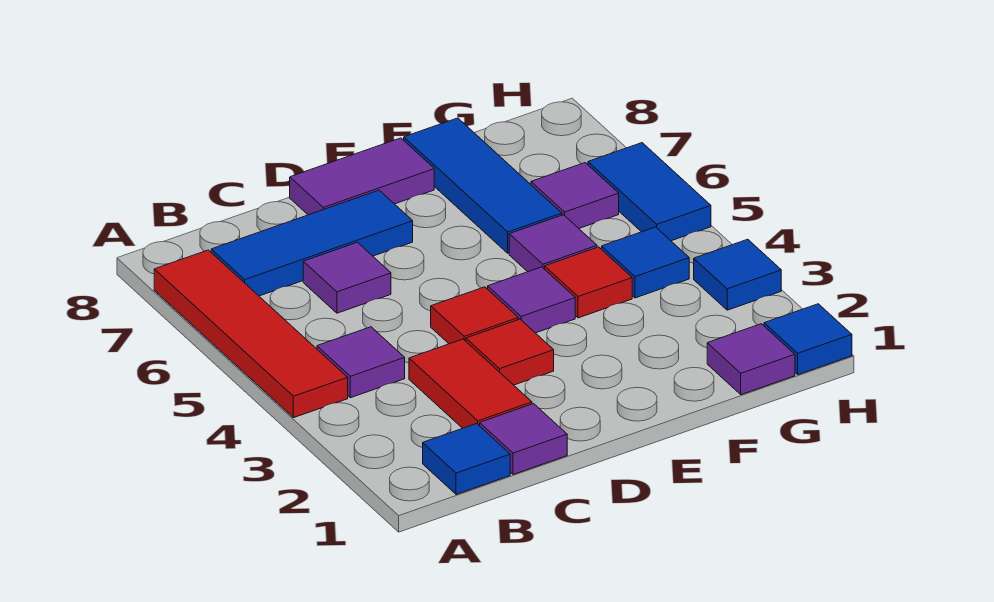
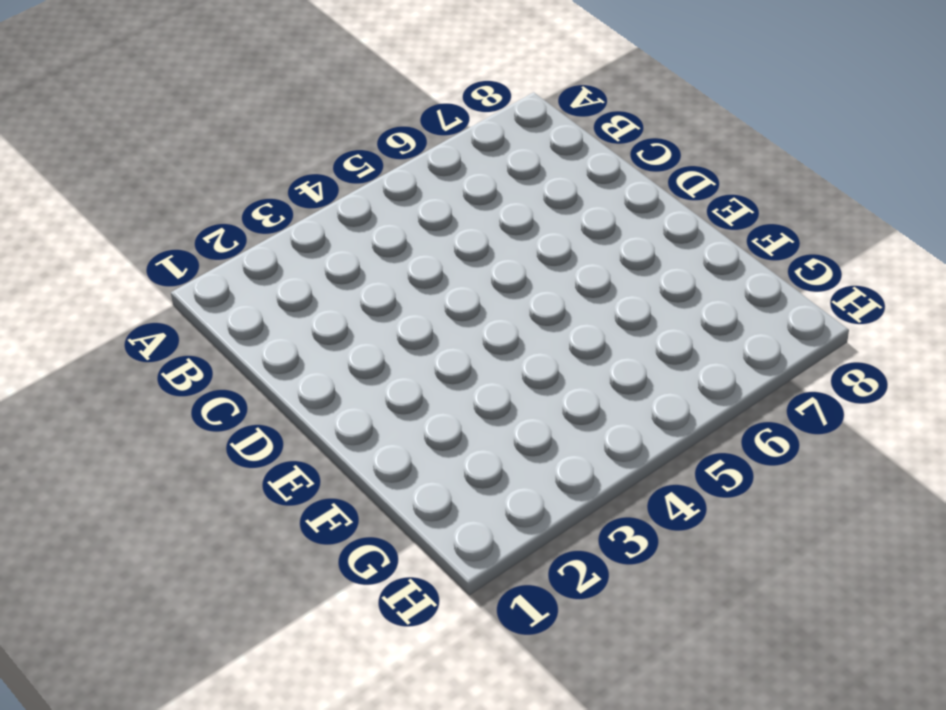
none -> red 1x4 tile [154,250,348,418]
none -> blue 1x1 tile [423,424,510,494]
none -> purple 1x1 tile [317,327,405,398]

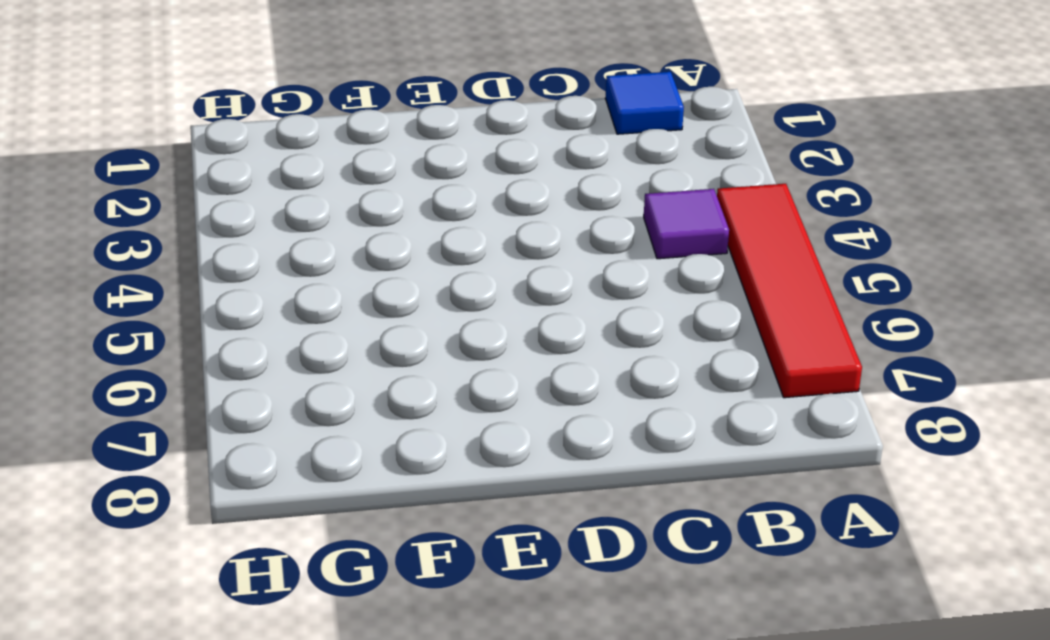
none -> blue 1x3 tile [211,190,413,296]
none -> purple 1x1 tile [480,404,567,474]
none -> red 1x2 tile [409,339,532,428]

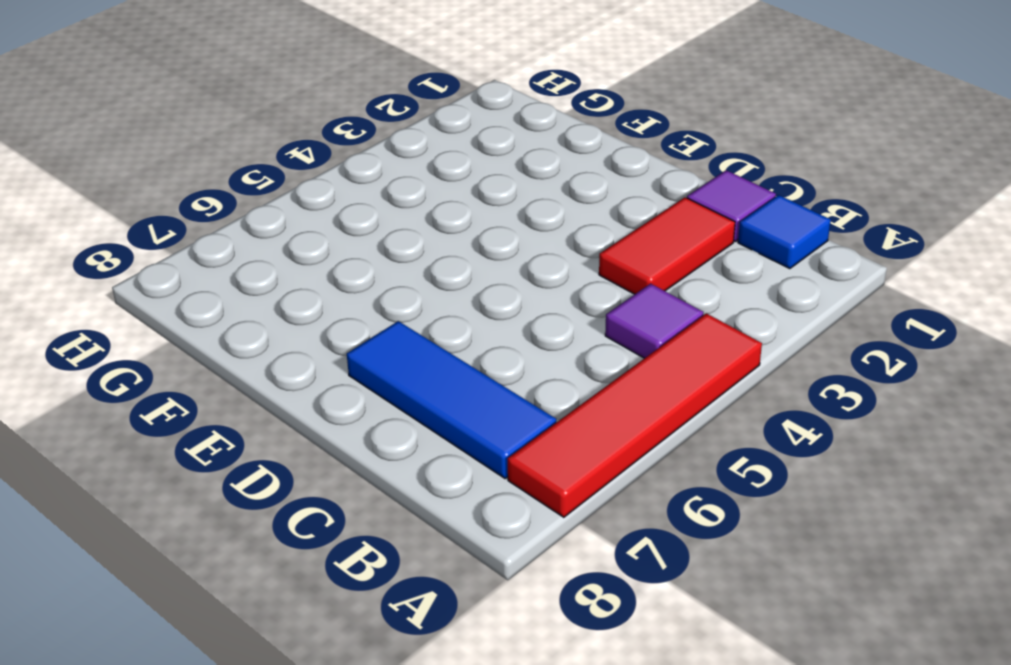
none -> purple 1x1 tile [303,242,391,313]
none -> red 1x1 tile [466,319,554,385]
none -> red 1x1 tile [431,287,518,344]

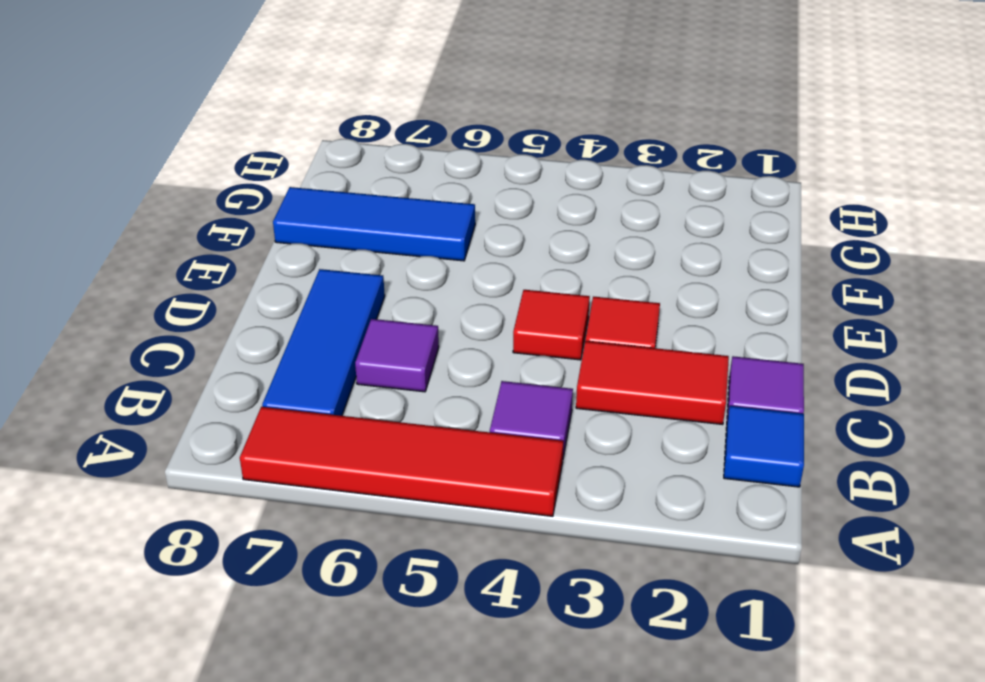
none -> purple 1x2 tile [290,138,434,215]
none -> purple 1x1 tile [488,267,575,333]
none -> red 1x1 tile [545,247,632,318]

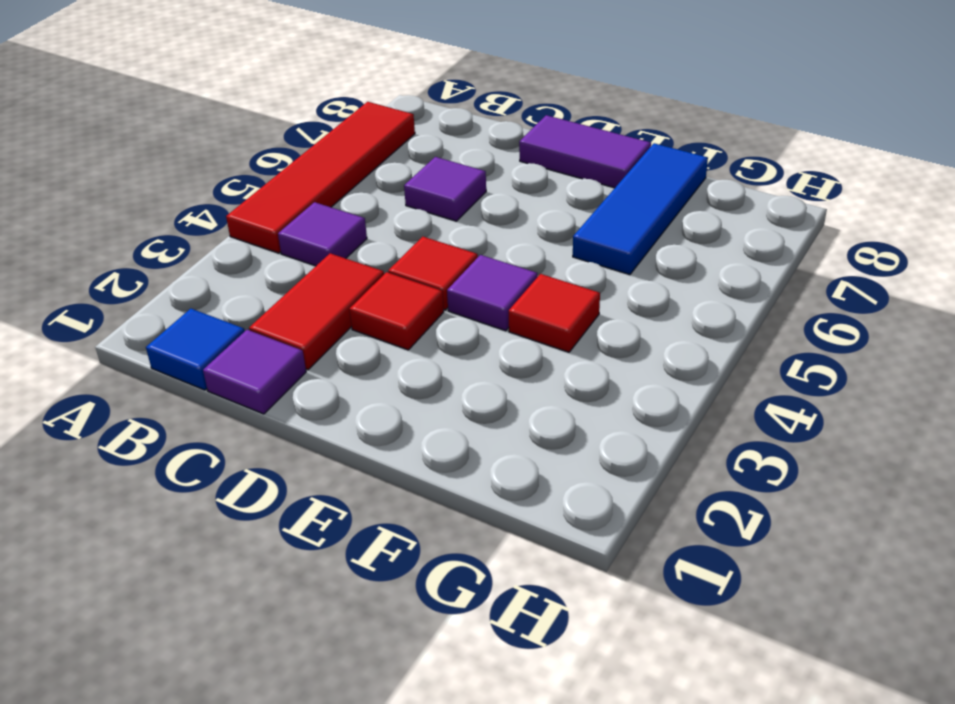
none -> blue 1x3 tile [211,190,413,296]
none -> purple 1x1 tile [509,215,597,272]
none -> purple 1x1 tile [707,324,795,395]

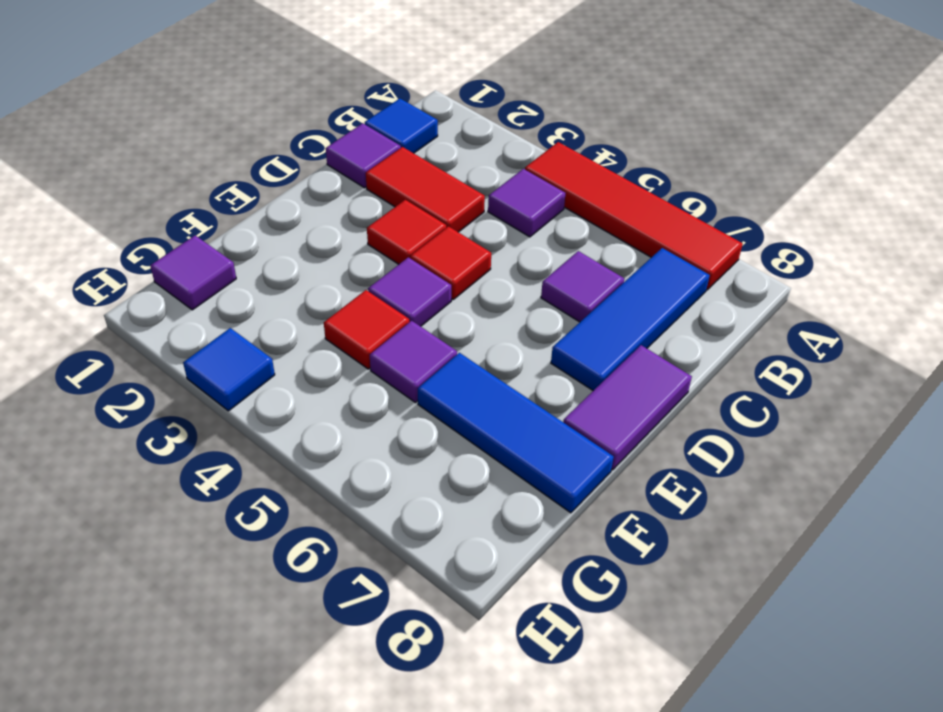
none -> blue 1x1 tile [602,227,689,298]
none -> purple 1x1 tile [531,163,619,228]
none -> blue 1x1 tile [764,304,852,375]

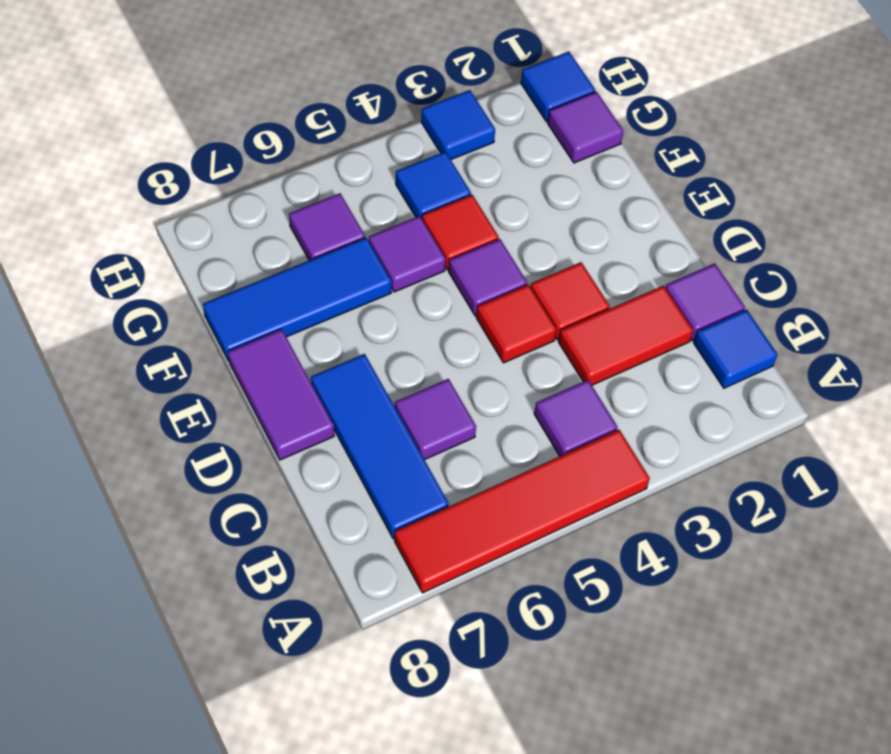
none -> blue 1x2 tile [588,143,711,241]

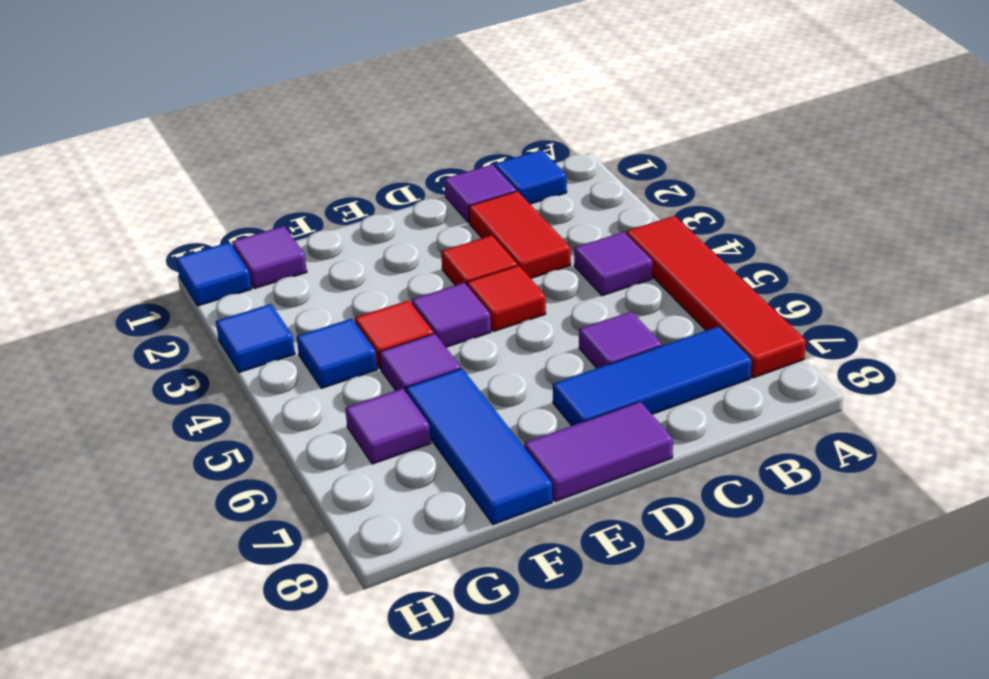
none -> blue 1x2 tile [588,143,711,241]

